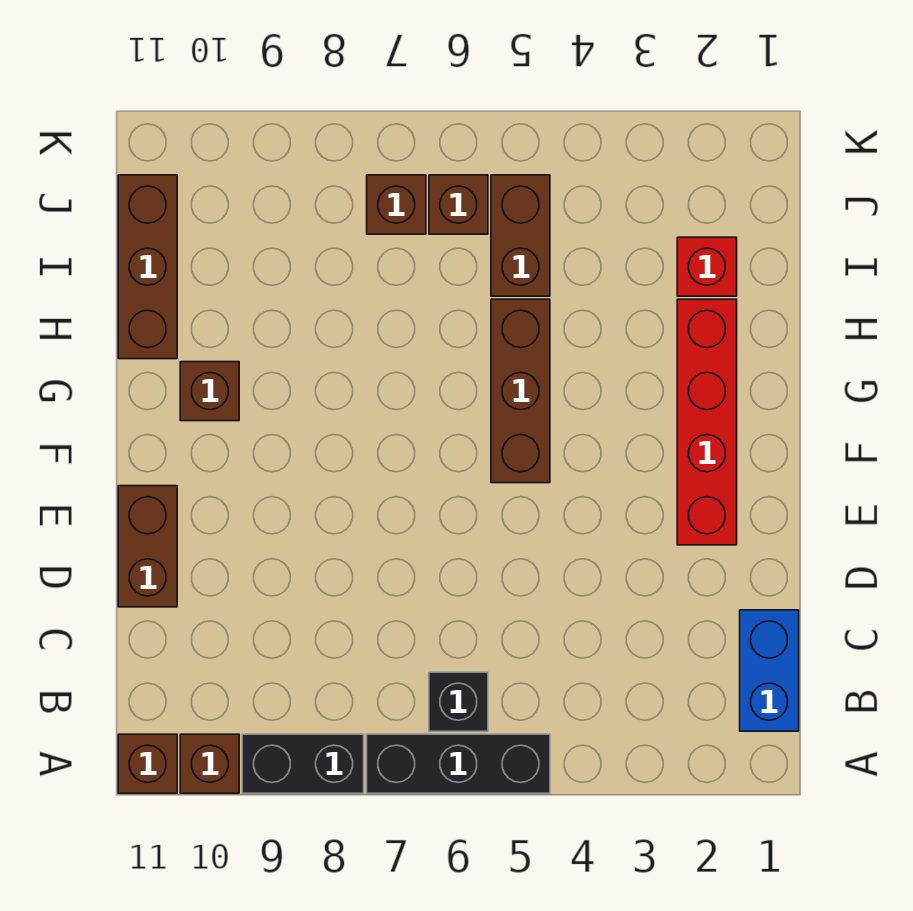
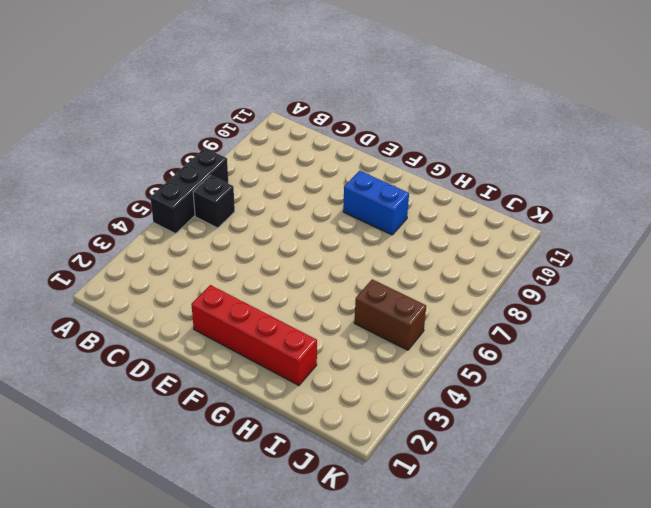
blue 1x2 brick [343,171,409,235] -> blue 1x2 brick moved to [740,610,799,731]
none -> black 1x2 brick [242,734,364,793]
none -> brown 1x1 brick [180,734,239,793]
none -> brown 1x1 brick [118,734,177,793]

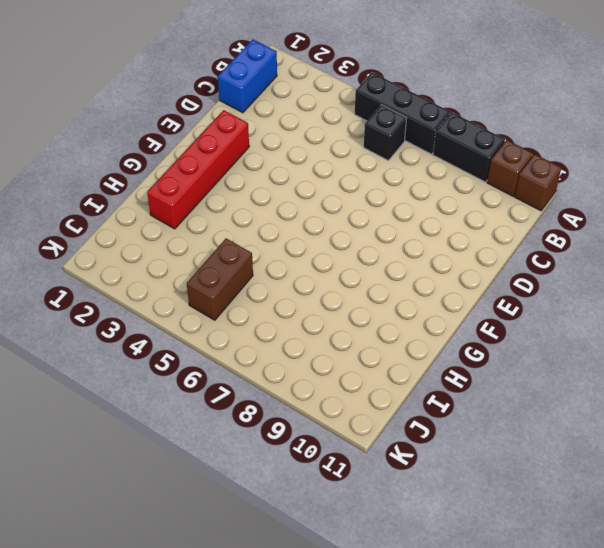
none -> brown 1x2 brick [118,486,177,607]
none -> brown 1x3 brick [491,299,550,483]
none -> brown 1x1 brick [180,362,239,421]

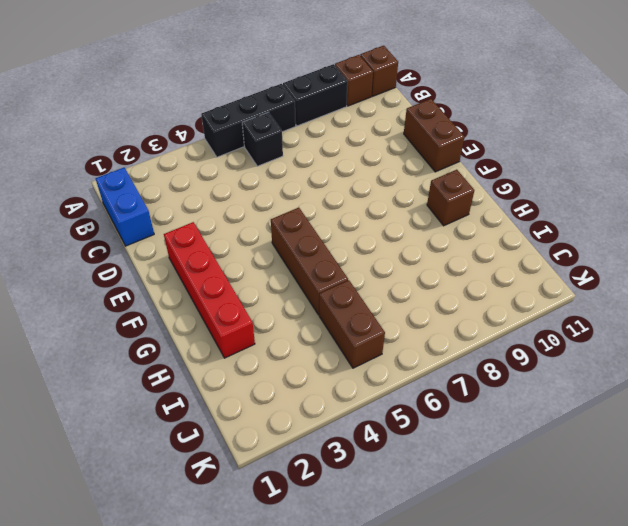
none -> brown 1x3 brick [118,175,177,359]
none -> red 1x1 brick [677,237,737,296]
none -> brown 1x1 brick [429,175,488,234]

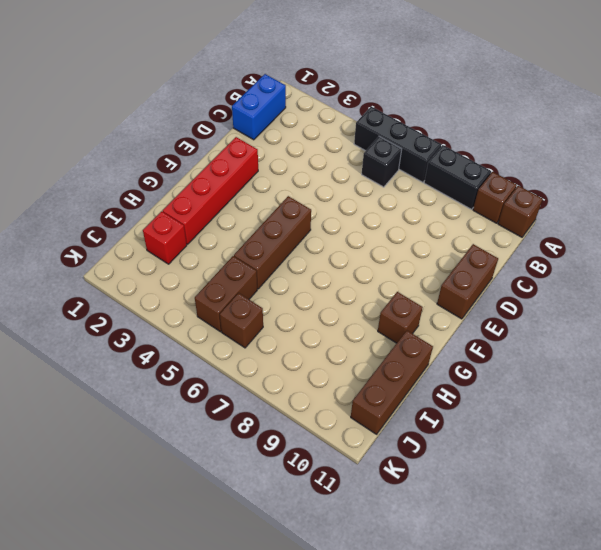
none -> brown 1x1 brick [367,175,426,234]

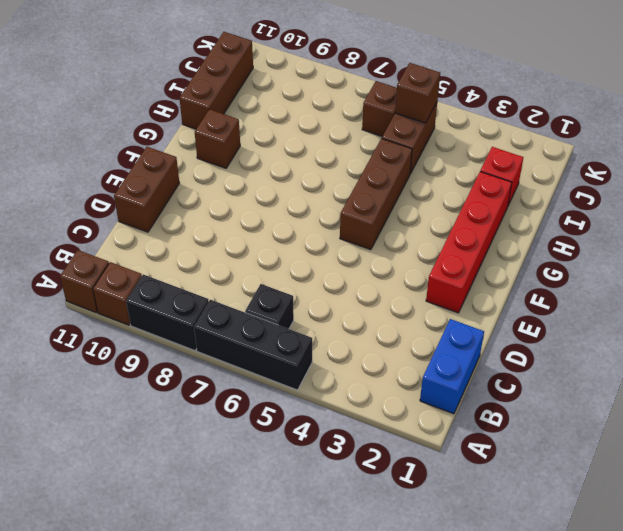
brown 1x1 brick [395,63,440,123] -> brown 1x1 brick moved to [367,175,426,234]

